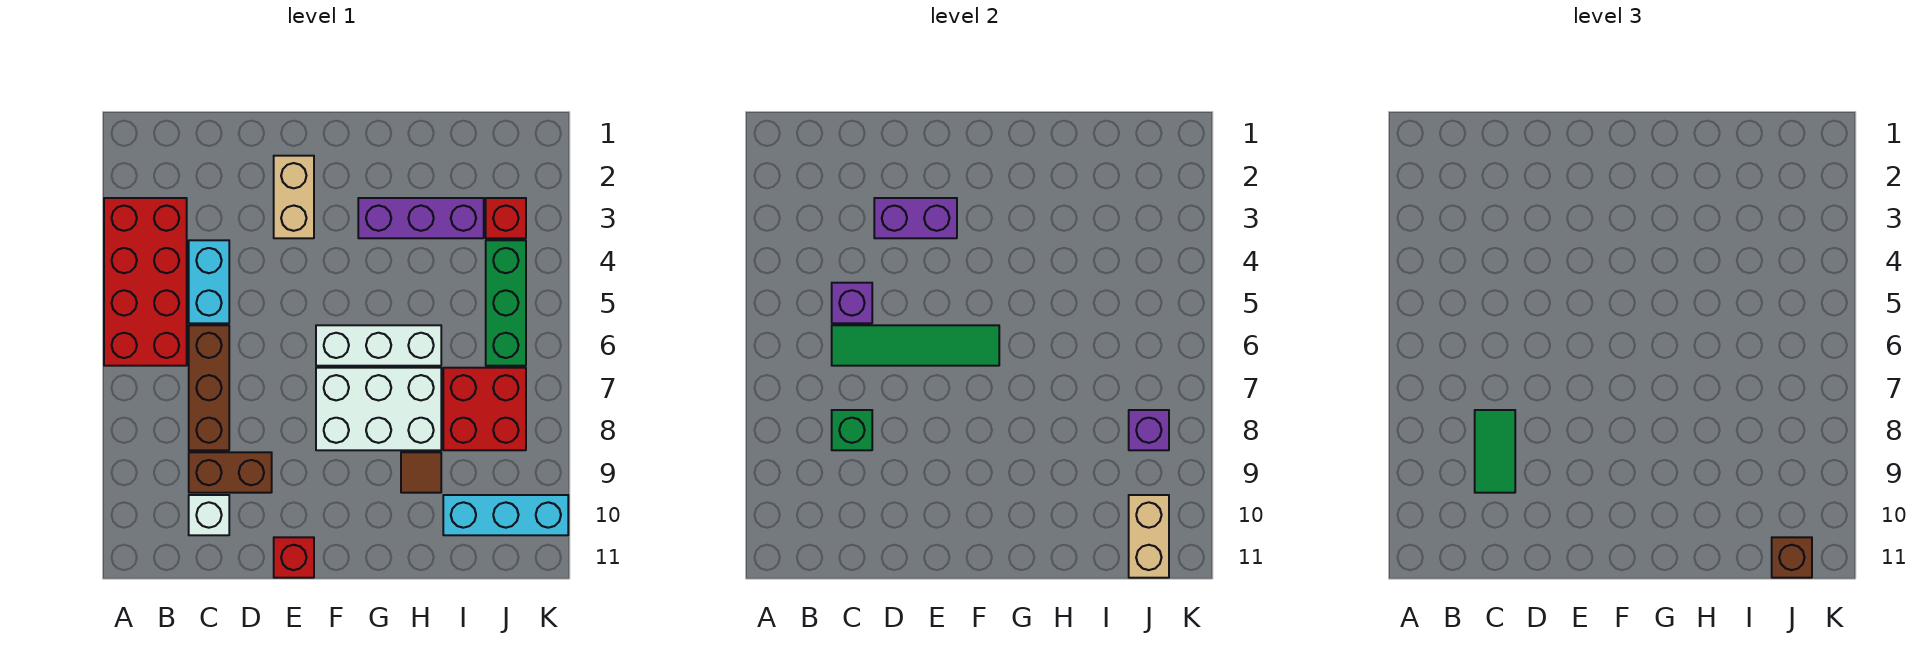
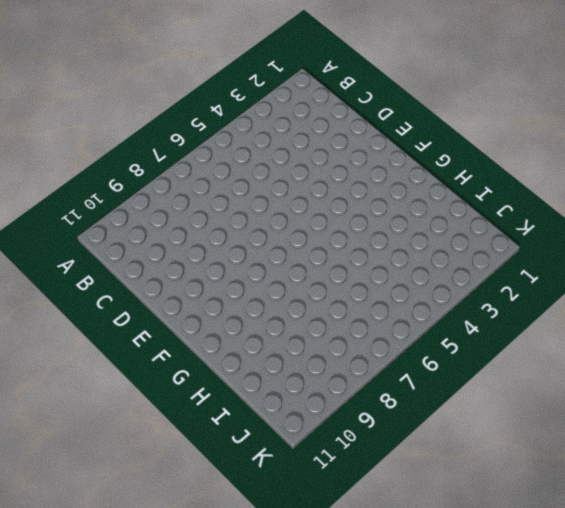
none -> red 2x4 brick [104,198,187,366]
none -> cyan 1x2 brick [189,240,229,323]
none -> brown 1x3 brick [189,325,229,450]

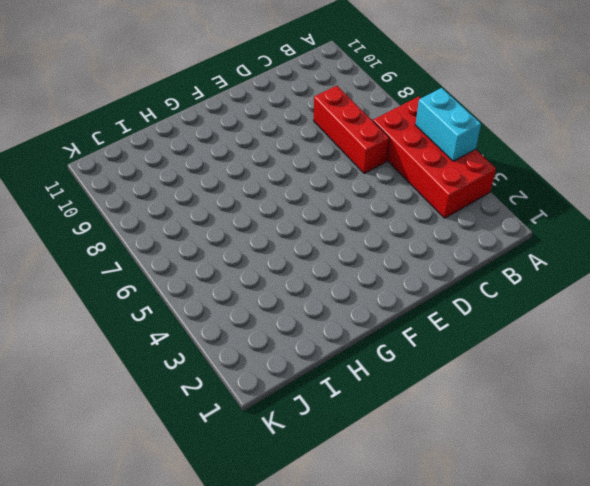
cyan 1x2 brick [415,88,481,161] -> cyan 1x2 brick moved to [189,240,229,323]
red 1x3 brick [314,86,389,173] -> brown 1x3 brick [189,325,229,450]
none -> brown 1x2 brick [189,452,272,493]
none -> white 1x1 brick [189,495,229,535]
none -> tan 1x2 brick [274,156,314,238]

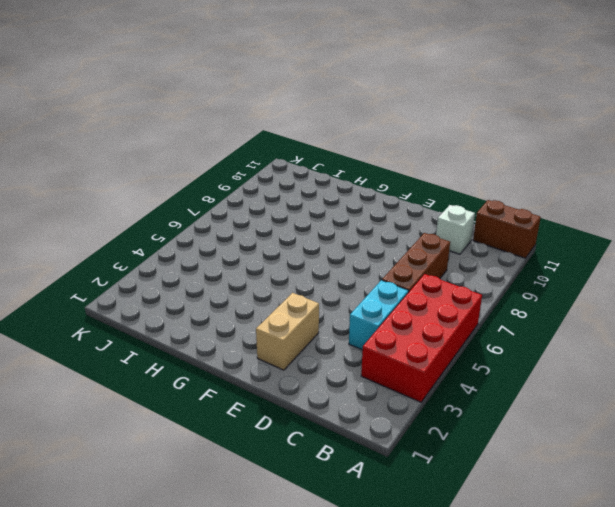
brown 1x2 brick [473,200,541,258] -> brown 1x2 brick moved to [189,452,272,493]
none -> red 1x1 brick [274,537,314,578]
none -> white 1x3 brick [316,325,441,366]
none -> white 2x3 brick [316,368,441,450]

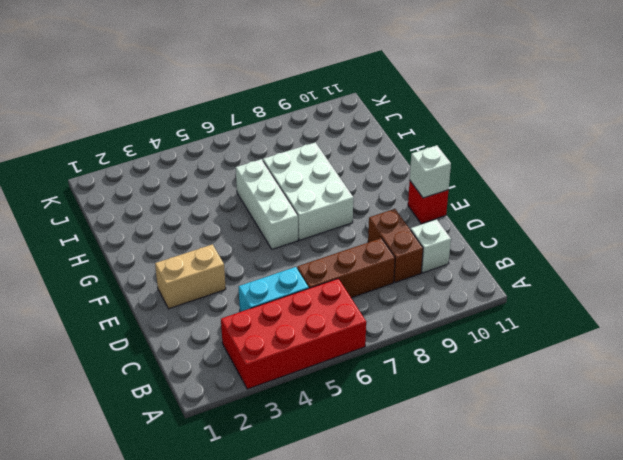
white 1x1 brick [410,145,451,198] -> none
none -> purple 1x3 brick [358,198,484,238]
none -> brown 1x1 tile [401,452,441,493]
none -> red 2x2 brick [443,368,526,450]

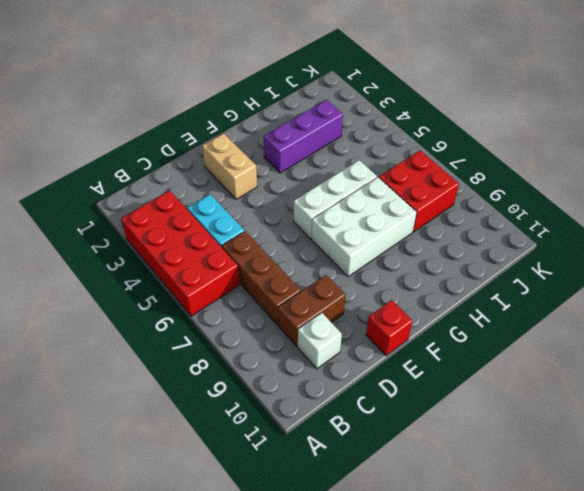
none -> brown 1x1 tile [401,452,441,493]
none -> cyan 1x3 brick [443,495,568,535]
none -> red 1x1 brick [486,198,526,238]

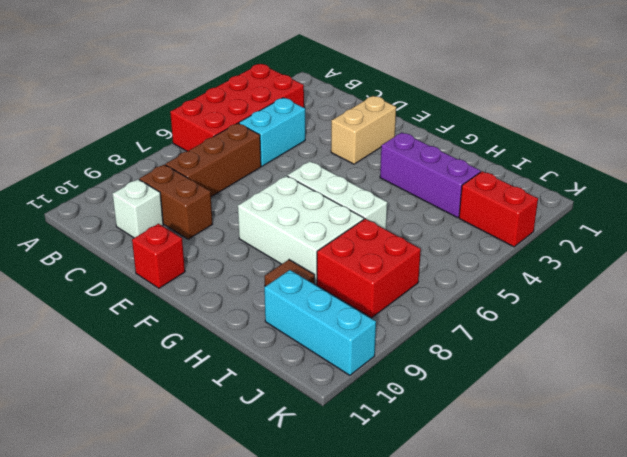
red 1x2 brick [459,171,538,247] -> red 1x1 brick [486,198,526,238]
none -> green 1x3 brick [486,240,526,366]
none -> purple 1x1 brick [832,283,872,323]
none -> green 1x4 tile [832,325,999,366]

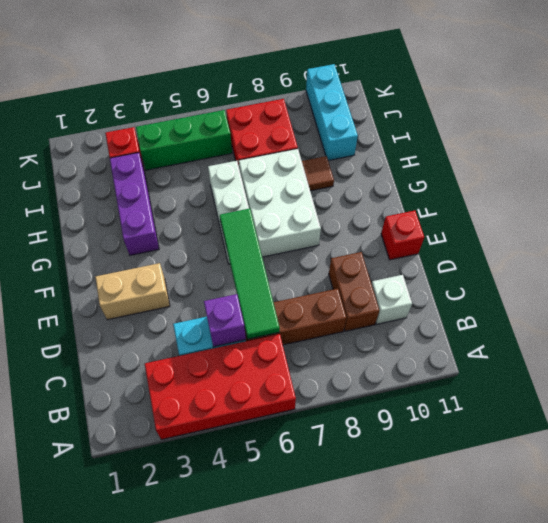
none -> green 1x1 brick [832,410,872,450]
none -> purple 1x2 brick [874,198,957,238]
none -> purple 1x1 brick [1129,410,1169,450]

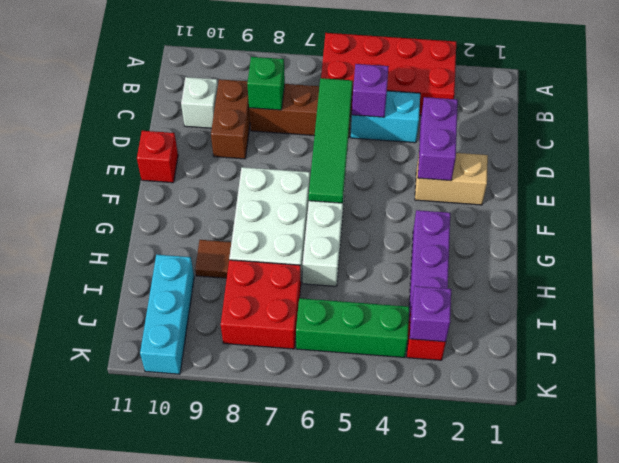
purple 1x1 brick [410,286,451,342] -> purple 1x1 brick moved to [1129,410,1169,450]
none -> tan 1x2 brick [1129,495,1169,578]
none -> green 1x2 tile [1475,410,1515,493]
none -> brown 1x1 brick [1772,537,1812,578]

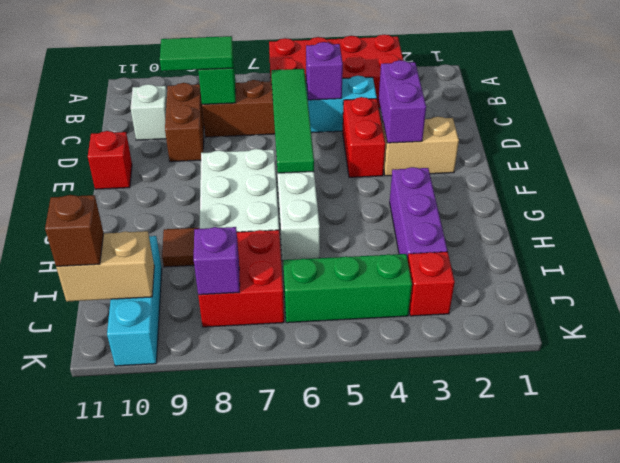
red 1x2 brick [343,97,385,177] -> none

